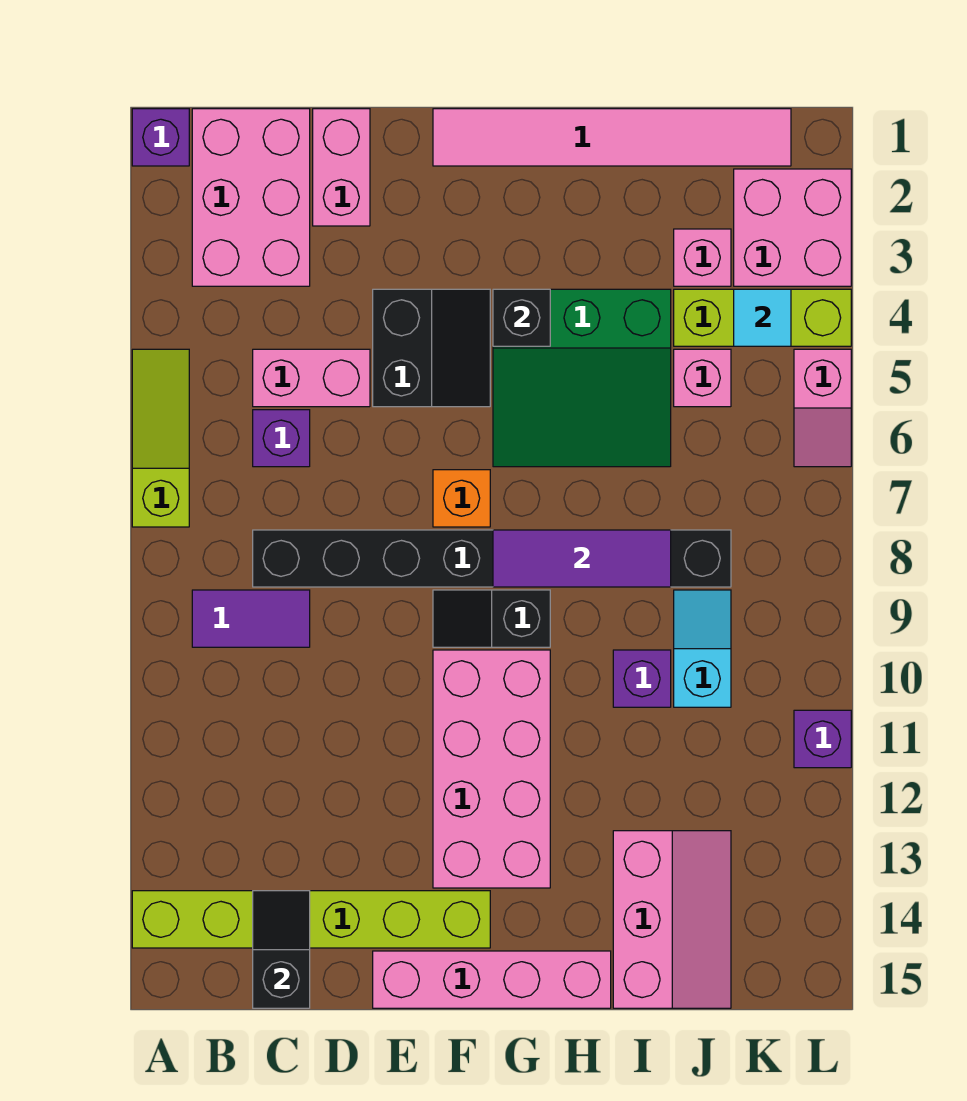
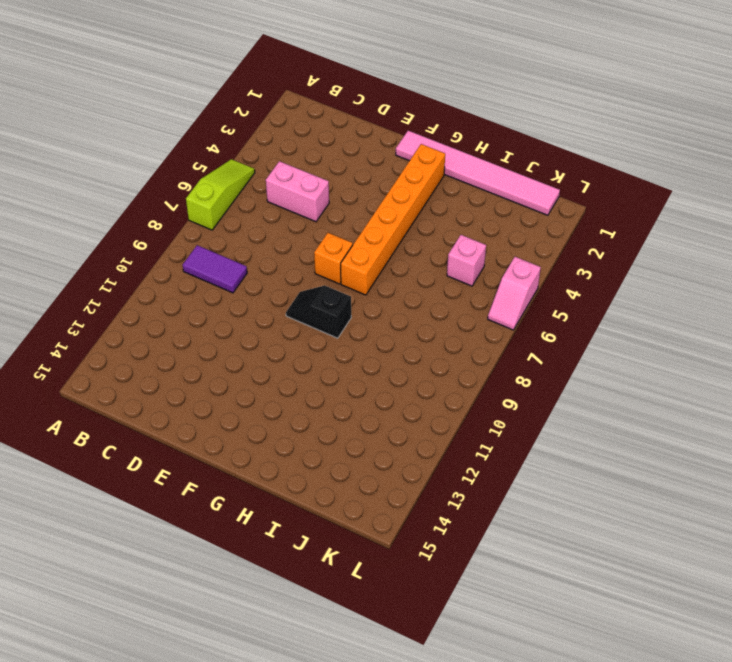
orange 1x6 brick [341,144,445,295] -> green 3x3 slope [493,289,671,467]
none -> purple 1x1 brick [132,109,189,166]
none -> lime 1x6 brick [132,891,490,948]
none -> pink 2x3 brick [192,109,310,286]

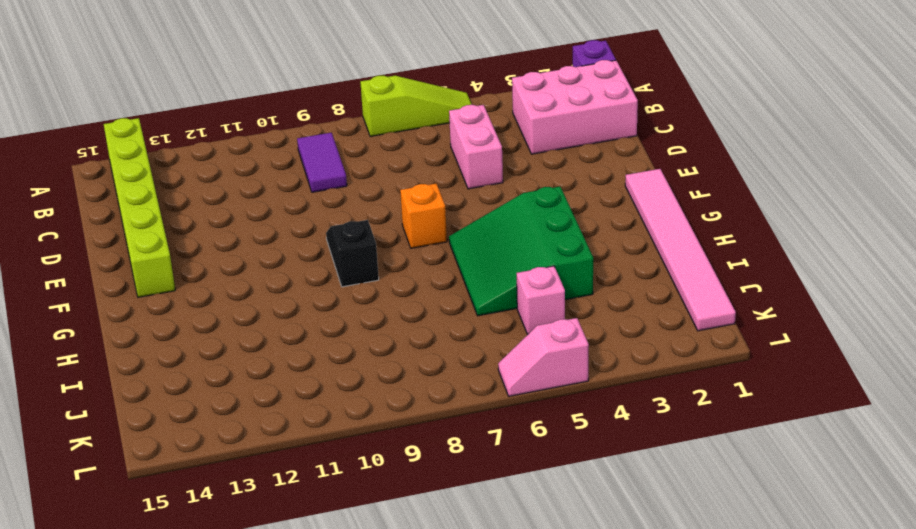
none -> purple 1x1 brick [253,410,310,467]
none -> black 1x8 brick [253,530,731,587]
none -> pink 1x2 brick [313,109,370,226]

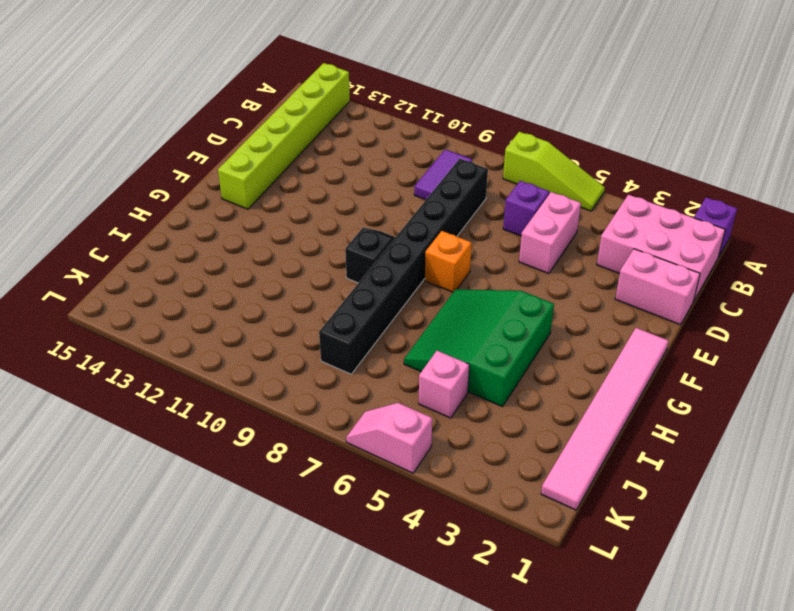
none -> black 2x2 slope [373,289,490,407]
none -> pink 1x4 brick [373,951,611,1008]
none -> pink 2x4 brick [433,650,550,888]

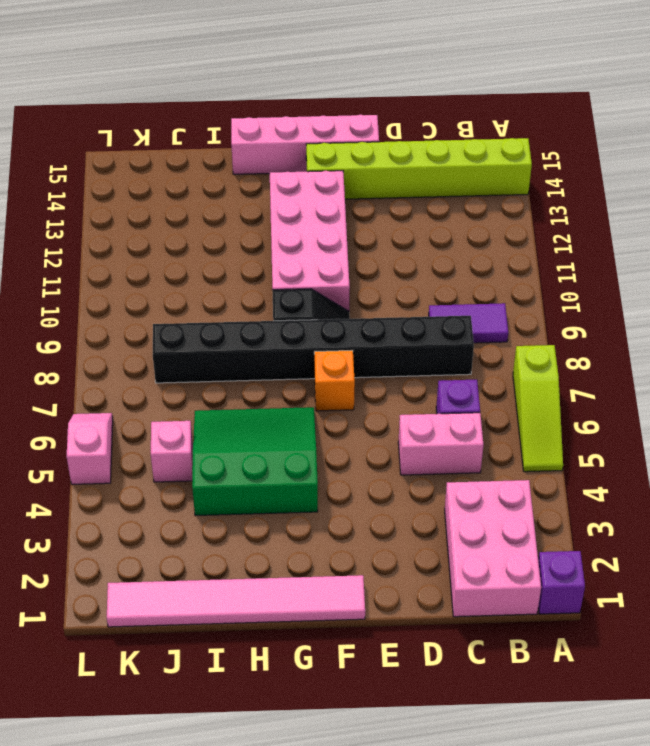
none -> pink 1x2 brick [313,109,370,226]
none -> black 2x2 slope [373,289,490,407]
none -> purple 1x1 brick [613,650,671,707]

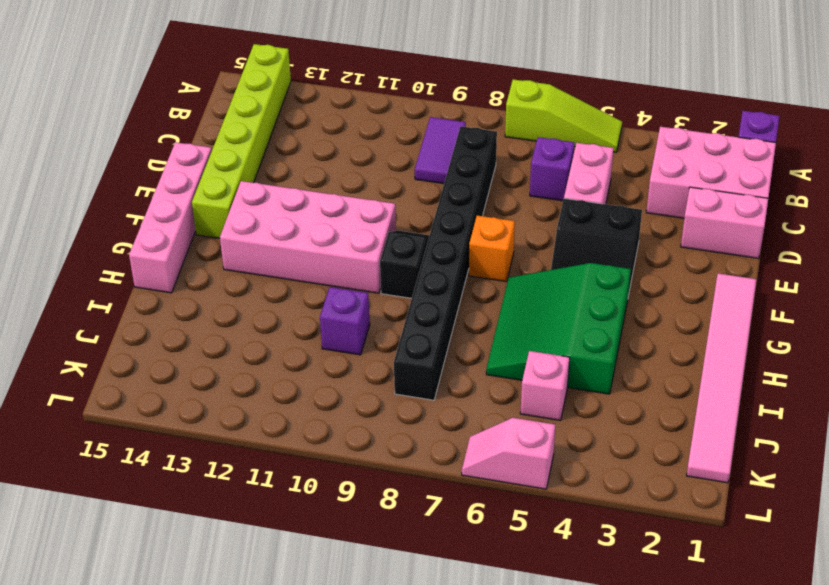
none -> pink 2x3 slope [613,831,731,1008]
none -> pink 1x1 brick [674,229,731,286]
none -> lime 1x3 brick [674,289,851,346]

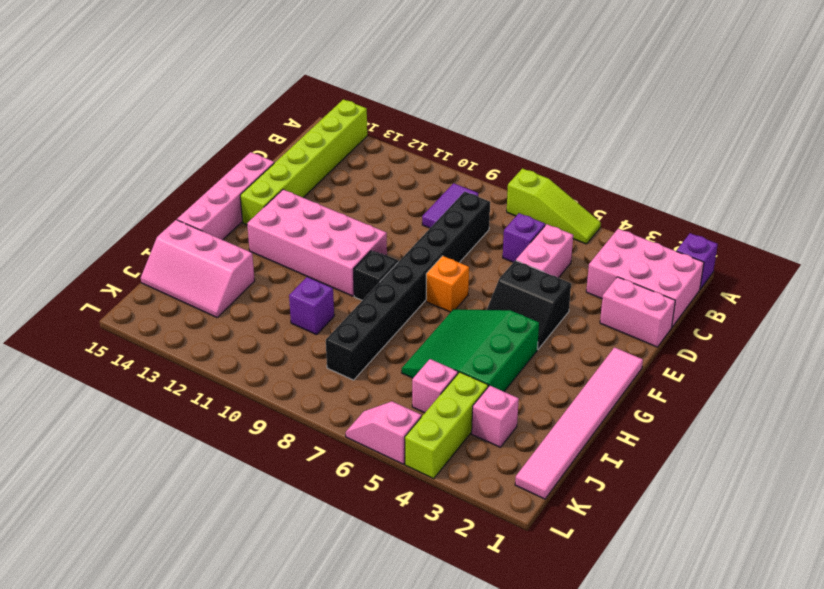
none -> cyan 1x2 slope [674,590,731,707]
none -> pink 2x2 brick [734,169,851,286]
none -> purple 1x1 brick [794,710,851,768]

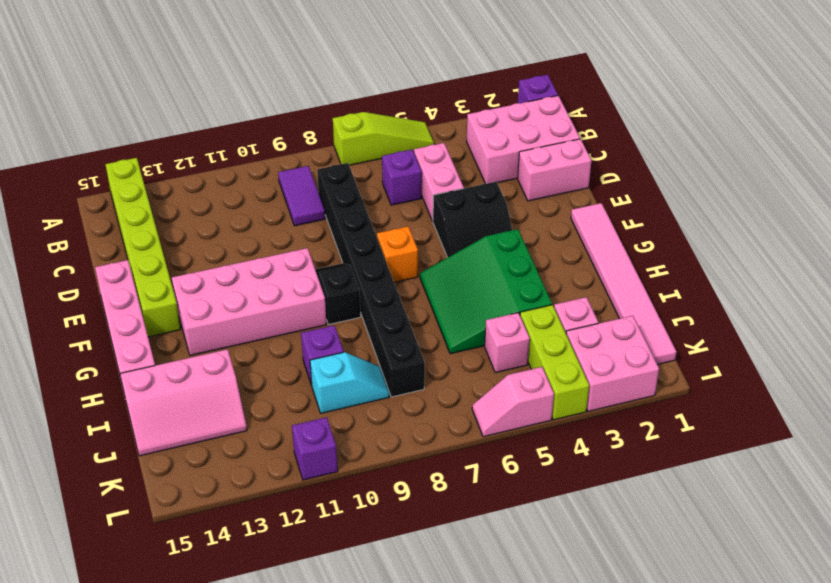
none -> black 1x2 slope [253,891,310,1008]
none -> black 1x1 brick [493,289,550,346]
none -> purple 1x3 tile [493,530,671,587]

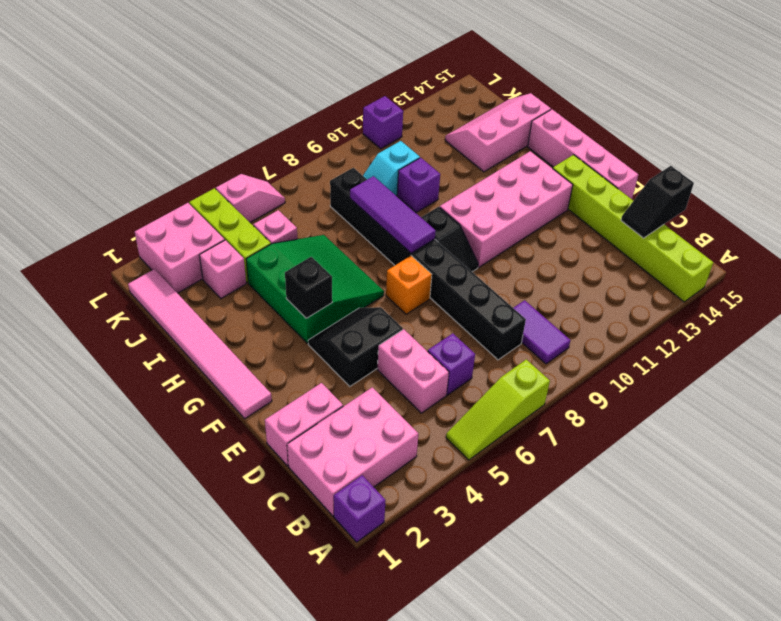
none -> cyan 1x1 tile [734,289,791,346]

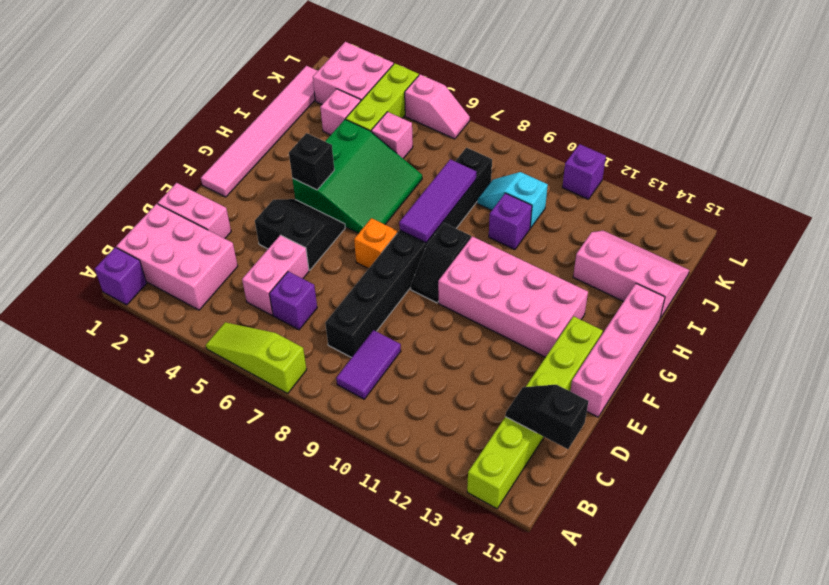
none -> cyan 1x1 tile [734,289,791,346]

